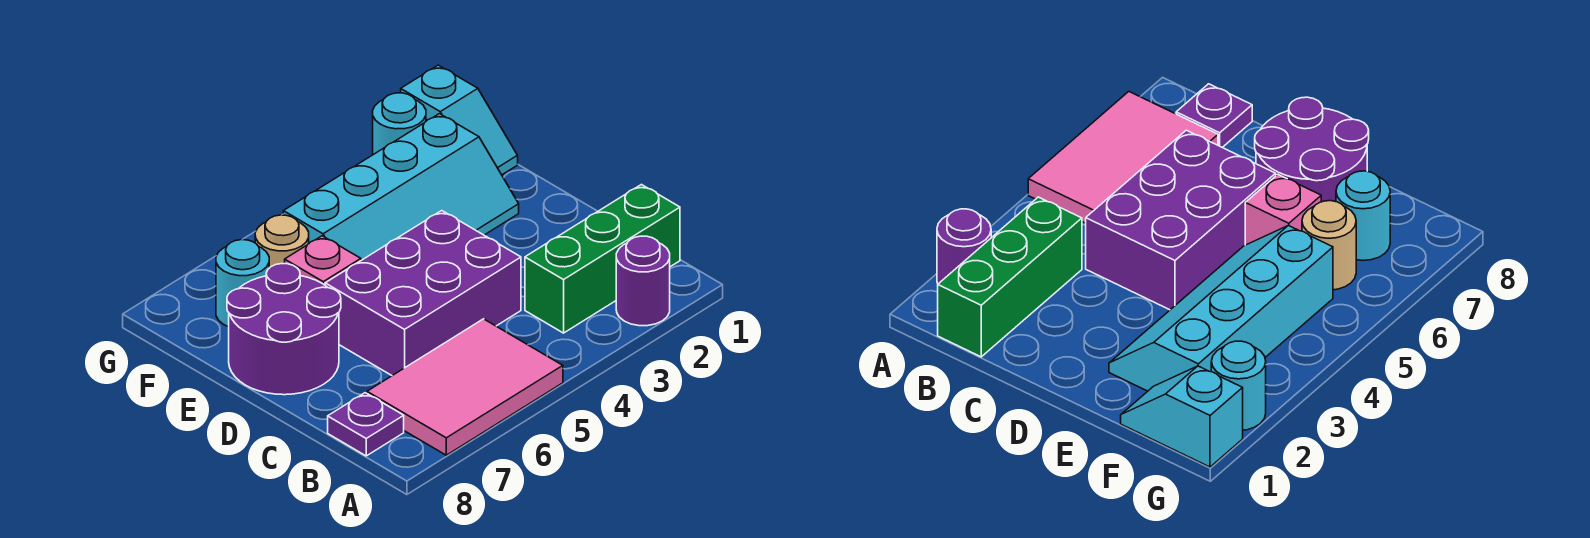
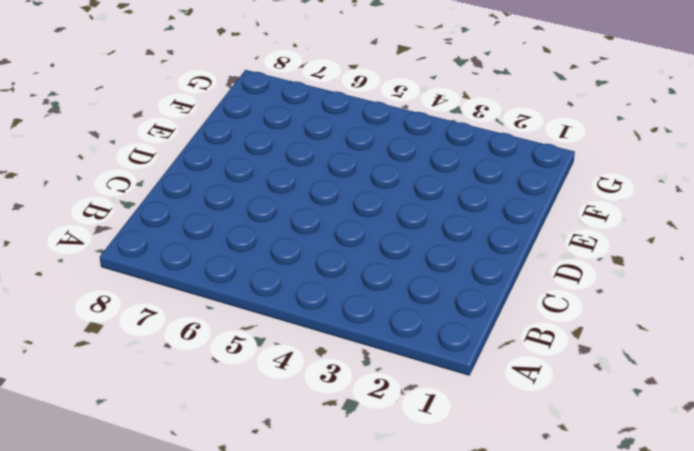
none -> purple 1x1 round brick [616,236,670,326]
none -> pink 2x3 tile [367,319,563,455]
none -> green 1x3 brick [525,185,680,333]

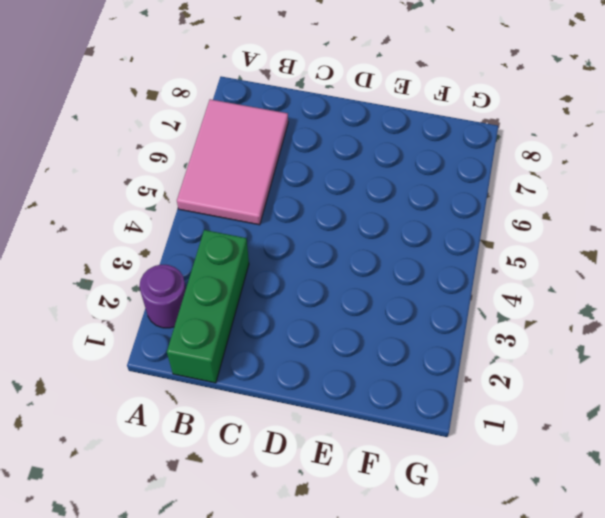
none -> purple 1x1 plate [328,393,404,456]
none -> purple 2x3 brick [325,211,521,376]
none -> purple 2x2 round brick [227,264,341,395]

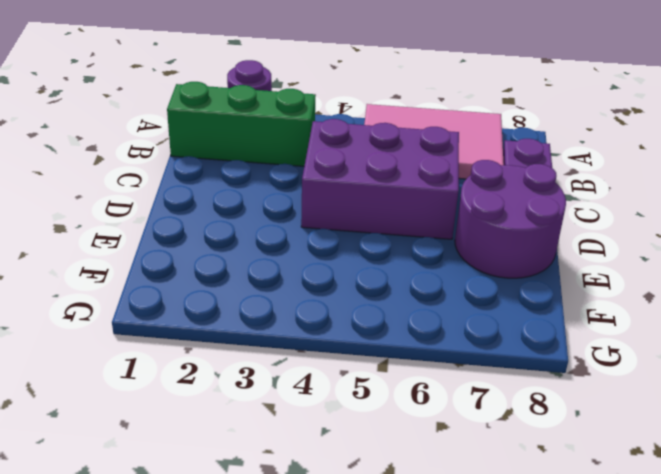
none -> cyan 2x4 slope [283,114,519,260]
none -> pink 1x1 brick [285,236,361,285]
none -> cyan 1x2 slope [401,65,518,175]

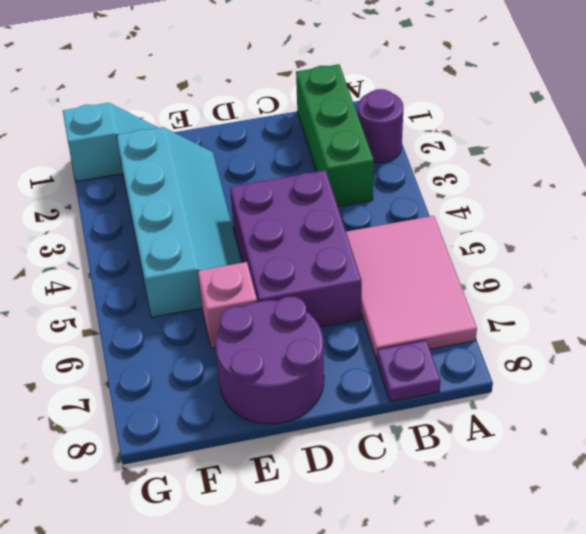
none -> tan 1x1 round brick [255,215,309,268]
none -> cyan 1x1 round brick [216,240,269,327]
none -> cyan 1x1 round brick [373,93,426,155]

